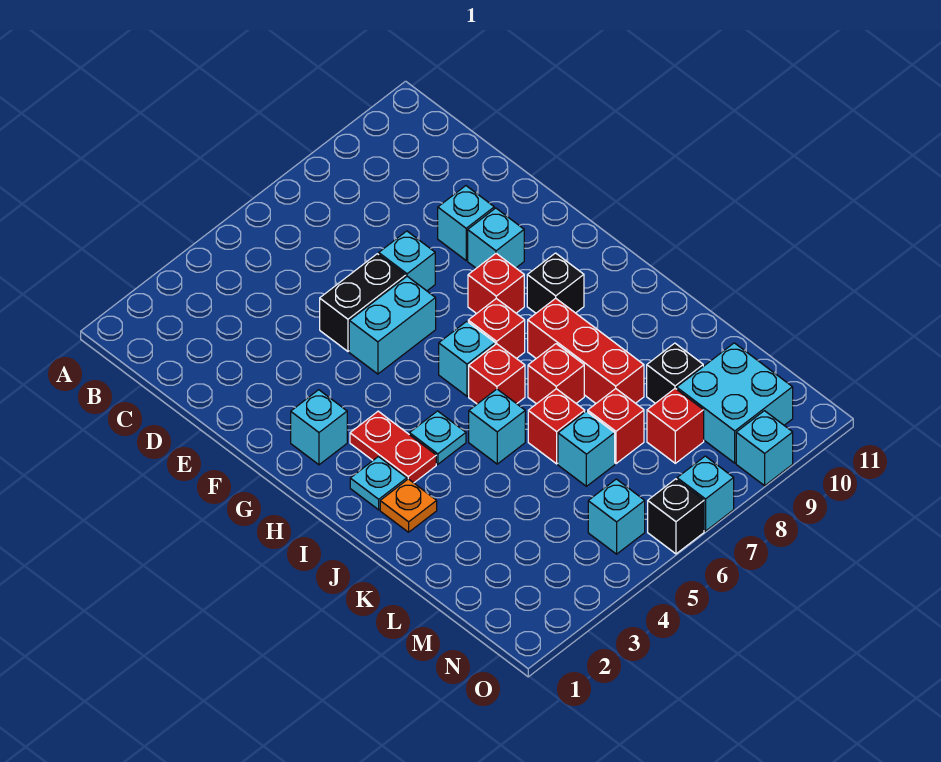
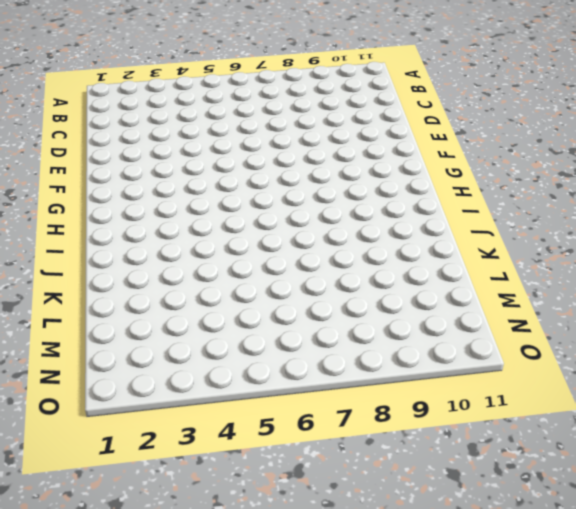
none -> black 1x2 brick [320,254,406,351]
none -> cyan 1x1 brick [379,231,435,291]
none -> cyan 1x1 brick [438,186,494,260]

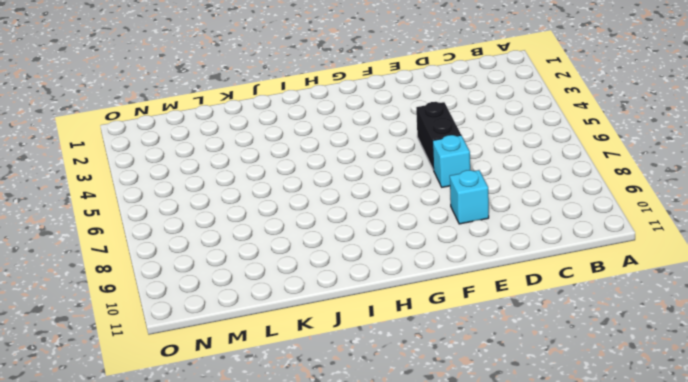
none -> cyan 1x2 brick [349,276,436,374]
none -> cyan 1x1 brick [468,208,524,268]
none -> cyan 1x1 brick [291,390,347,465]

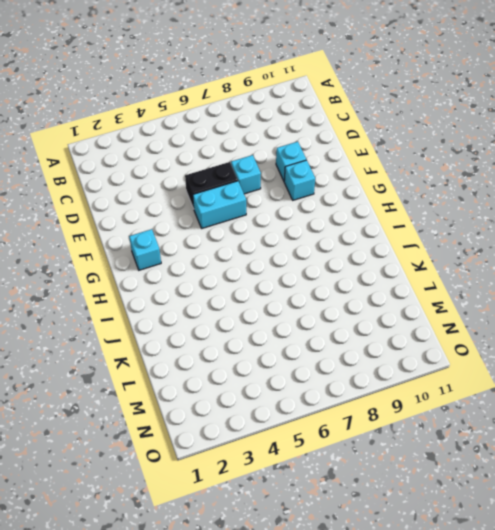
none -> red 1x1 brick [468,253,524,314]
none -> red 1x2 plate [350,411,436,483]
none -> cyan 1x1 brick [439,321,495,396]

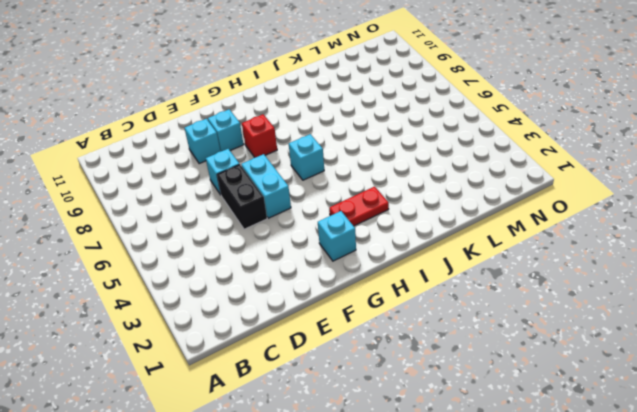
none -> red 1x1 brick [468,299,525,359]
none -> black 1x1 brick [527,253,584,313]
none -> cyan 1x1 plate [350,457,407,510]

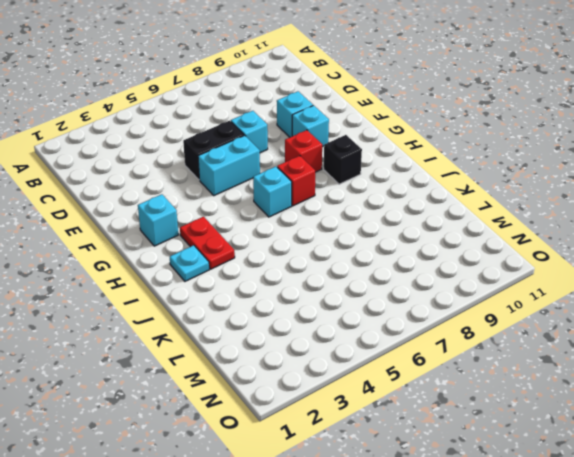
none -> cyan 1x1 plate [409,411,466,464]
none -> red 1x1 brick [469,344,525,404]
none -> red 1x3 brick [528,298,644,403]

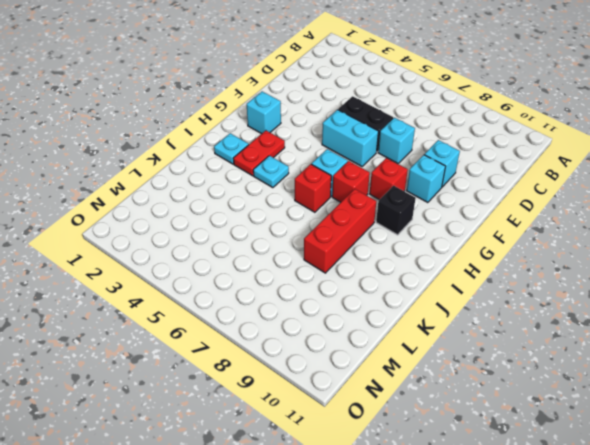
none -> orange 1x1 plate [380,479,437,532]
none -> cyan 1x1 brick [469,389,525,464]
none -> red 1x1 brick [528,344,584,404]

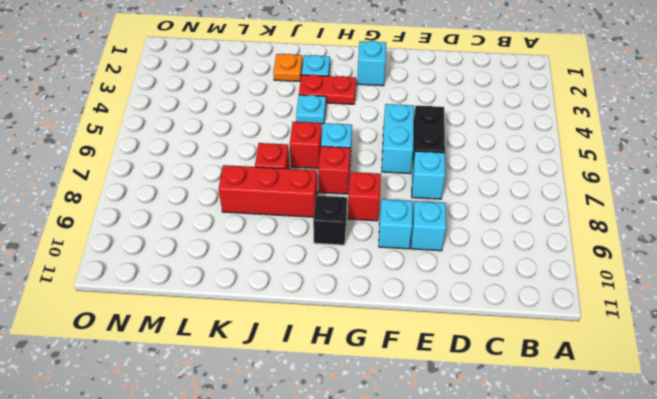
none -> cyan 1x1 brick [469,389,525,464]
none -> red 1x1 brick [528,389,585,464]
none -> cyan 1x1 brick [558,411,615,486]

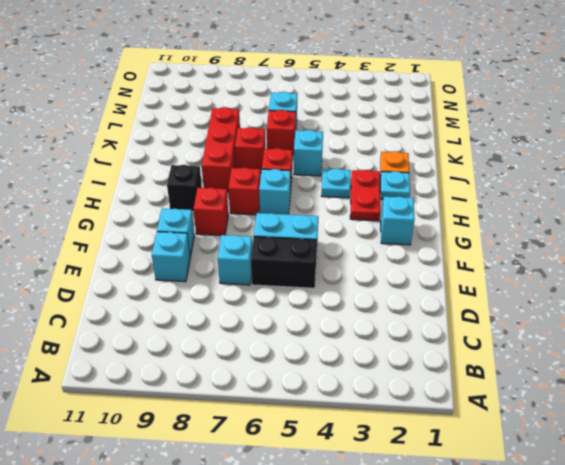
none -> red 1x1 brick [588,389,644,464]
none -> black 1x1 brick [647,343,703,403]
none -> red 1x1 brick [647,389,704,463]

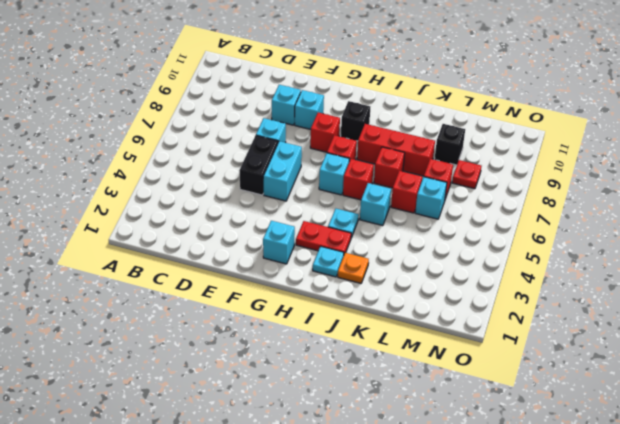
red 1x1 plate [452,160,481,189] -> red 1x1 brick [647,389,704,463]
none -> cyan 2x2 brick [677,343,793,463]
none -> cyan 1x1 brick [588,479,645,554]
none -> black 1x1 brick [648,479,704,554]

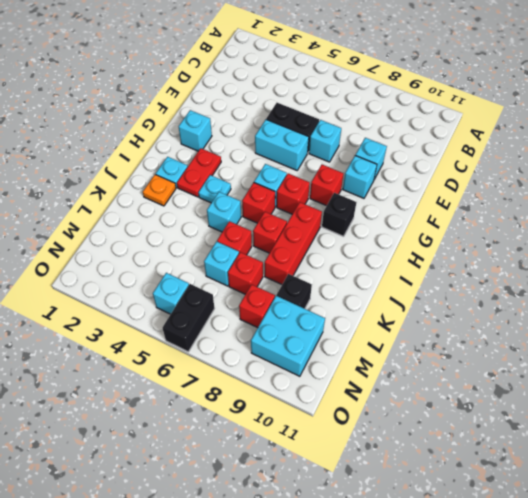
black 1x2 brick [162,284,215,352] -> black 1x1 brick [648,479,704,554]
none -> cyan 1x1 brick [677,456,734,531]
none -> cyan 1x1 brick [736,411,793,486]

